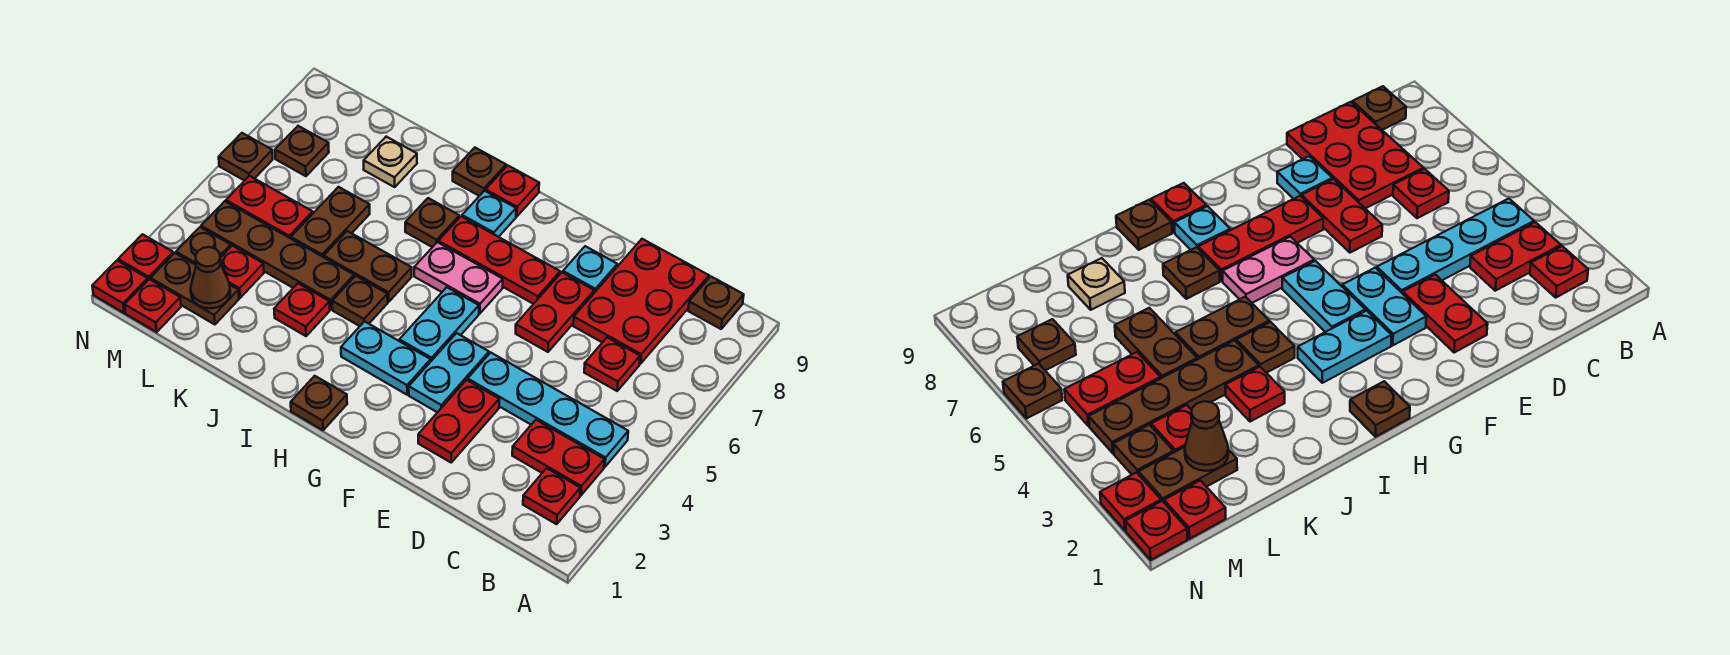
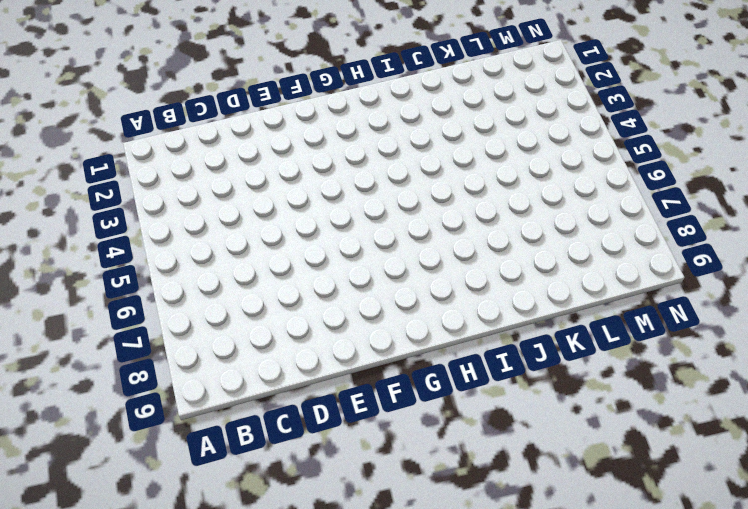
none -> red 1x1 plate [523,468,580,524]
none -> red 1x2 plate [512,420,604,495]
none -> cyan 1x4 plate [468,353,628,467]
none -> brown 1x1 plate [688,276,744,329]

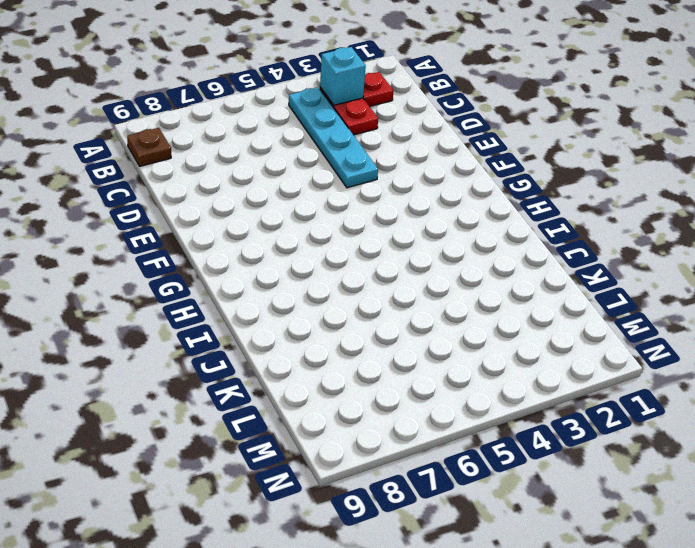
cyan 1x1 brick [320,47,366,105] -> none
none -> red 1x1 plate [584,337,640,391]
none -> red 2x3 plate [573,239,709,364]
none -> red 1x2 plate [418,380,499,462]
none -> red 1x2 plate [516,273,594,352]

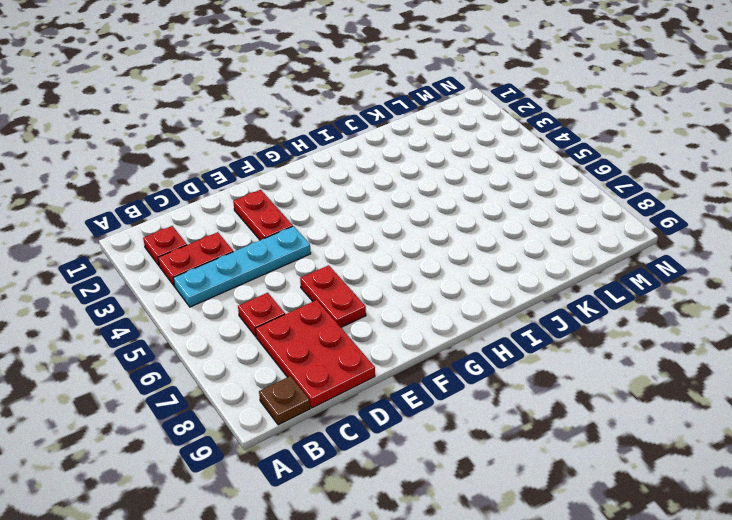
none -> cyan 1x1 plate [563,246,617,293]
none -> cyan 1x2 plate [409,333,489,412]
none -> red 1x3 plate [438,216,560,304]
none -> cyan 1x2 plate [341,321,431,395]

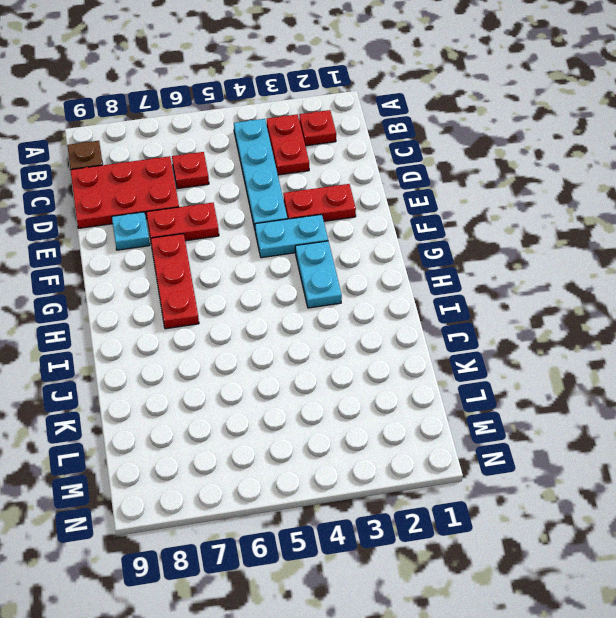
none -> cyan 1x2 plate [399,287,479,361]
none -> pink 1x2 plate [414,242,503,314]
none -> brown 1x1 plate [291,376,347,430]
none -> cyan 1x1 plate [462,191,516,237]

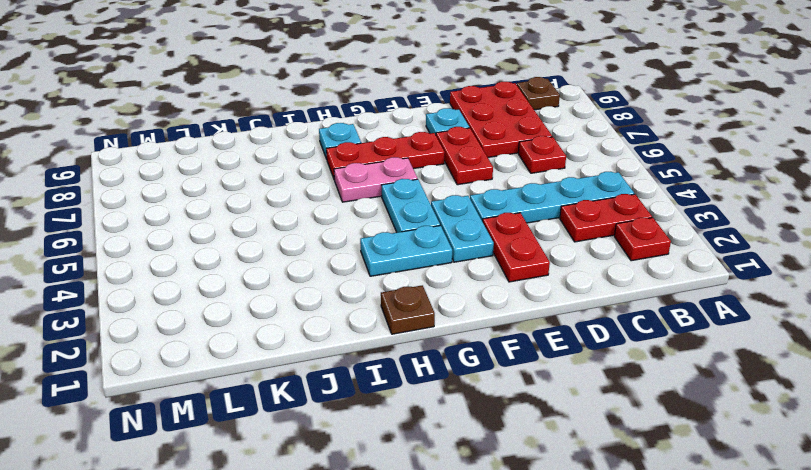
none -> red 1x1 plate [486,166,539,216]
none -> brown 1x1 plate [332,276,388,326]
none -> brown 1x2 plate [324,231,412,302]
none -> brown 1x1 plate [405,198,459,247]

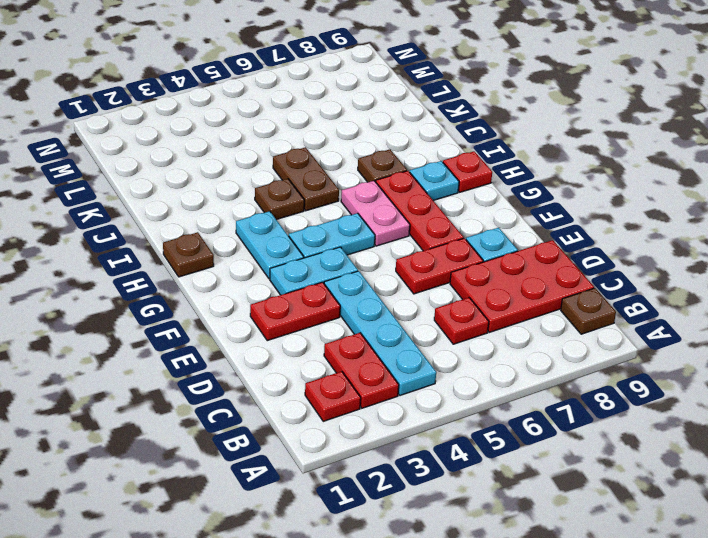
none -> brown 1x1 plate [453,148,506,196]
none -> red 1x1 plate [274,283,330,336]
none -> brown 1x4 plate [201,201,354,309]
none -> brown 1x2 plate [291,187,370,257]

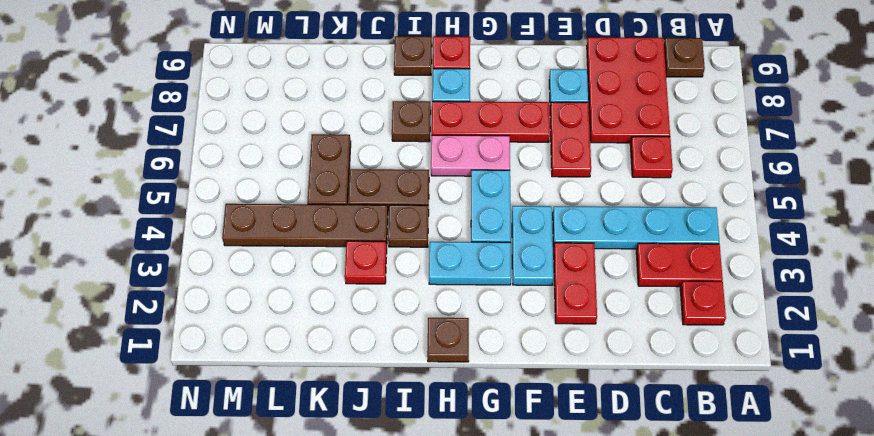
none -> tan 1x1 plate [364,137,417,187]
none -> brown 1x2 plate [150,253,239,325]
none -> red 1x1 plate [220,246,264,298]
none -> red 1x2 plate [226,176,313,239]

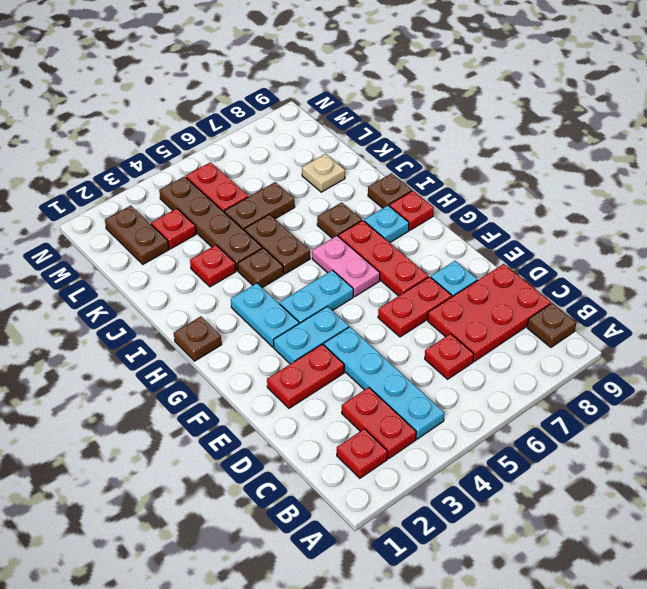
none -> red 1x1 plate [125,279,181,332]
none -> brown 1x1 plate [176,227,231,265]
none -> brown 1x1 plate [275,126,329,176]
none -> red 1x1 plate [92,261,148,313]

